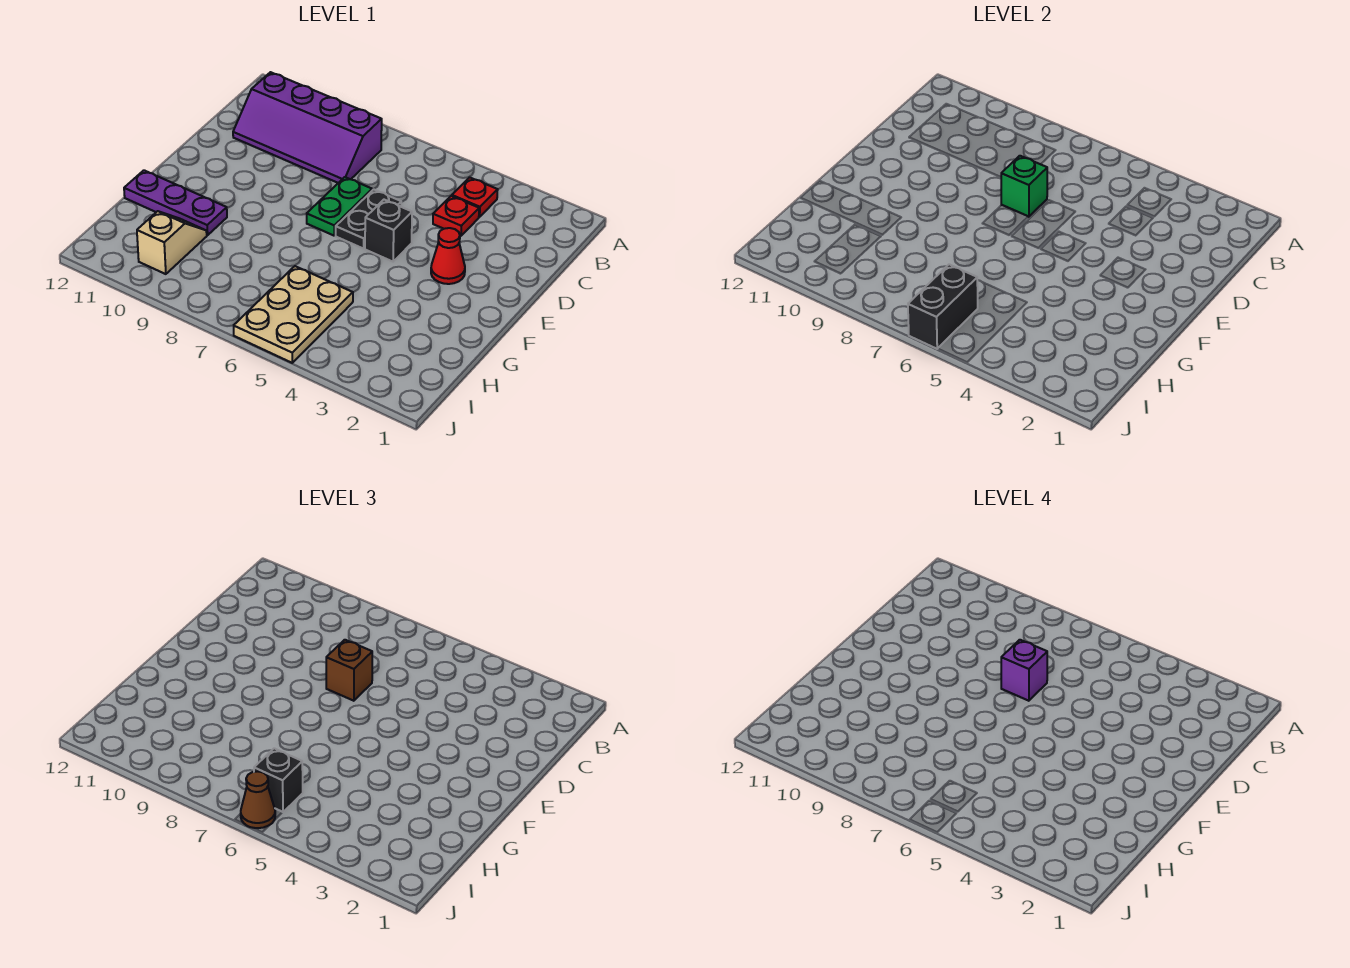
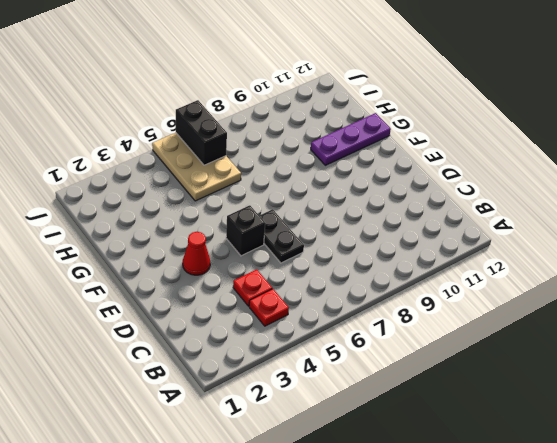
none -> purple 2x4 slope [233,72,382,183]
none -> green 1x2 plate [307,177,372,236]
none -> tan 1x2 slope [137,211,207,274]

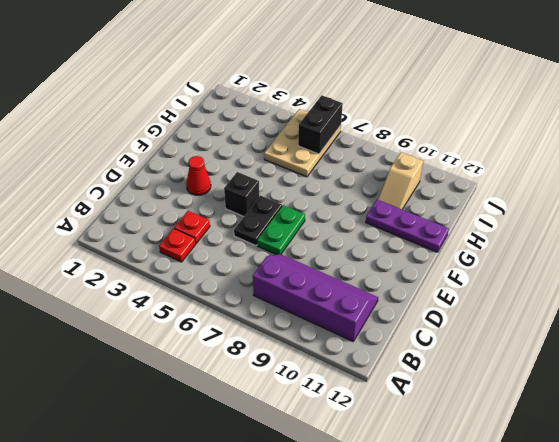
none -> green 1x1 brick [1001,156,1047,217]
none -> brown 1x1 brick [326,640,372,701]
none -> black 1x1 brick [254,748,303,812]

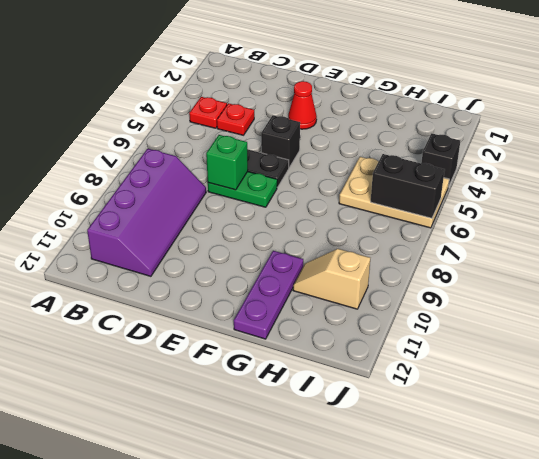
black 1x1 brick [421,133,460,187] -> black 1x1 brick moved to [254,748,303,812]
none -> brown 1x1 brick [326,640,372,701]
none -> brown 1x1 cone [241,772,275,828]
none -> purple 1x1 brick [1001,640,1047,701]

